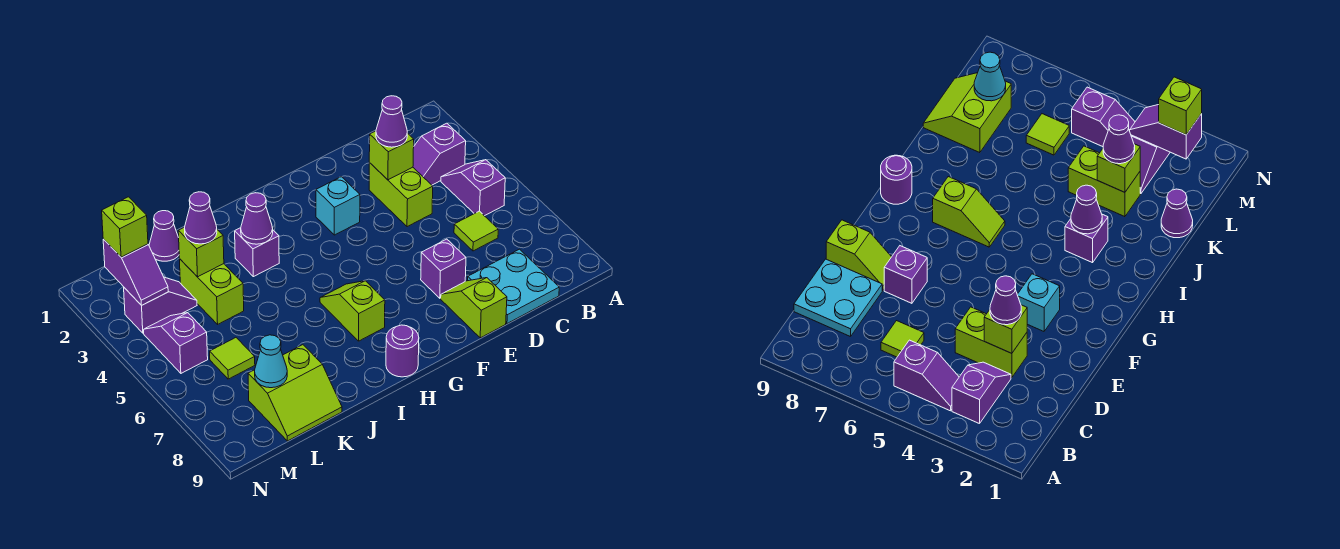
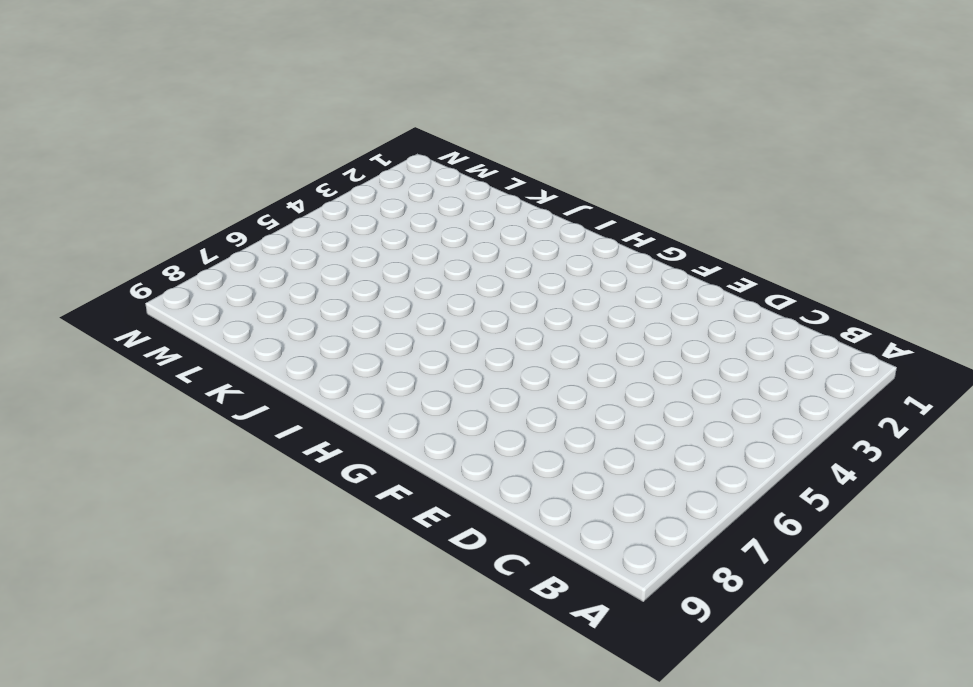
none -> purple 1x2 slope [413,123,466,185]
none -> purple 1x2 slope [441,160,505,216]
none -> lime 1x1 tile [454,211,498,251]

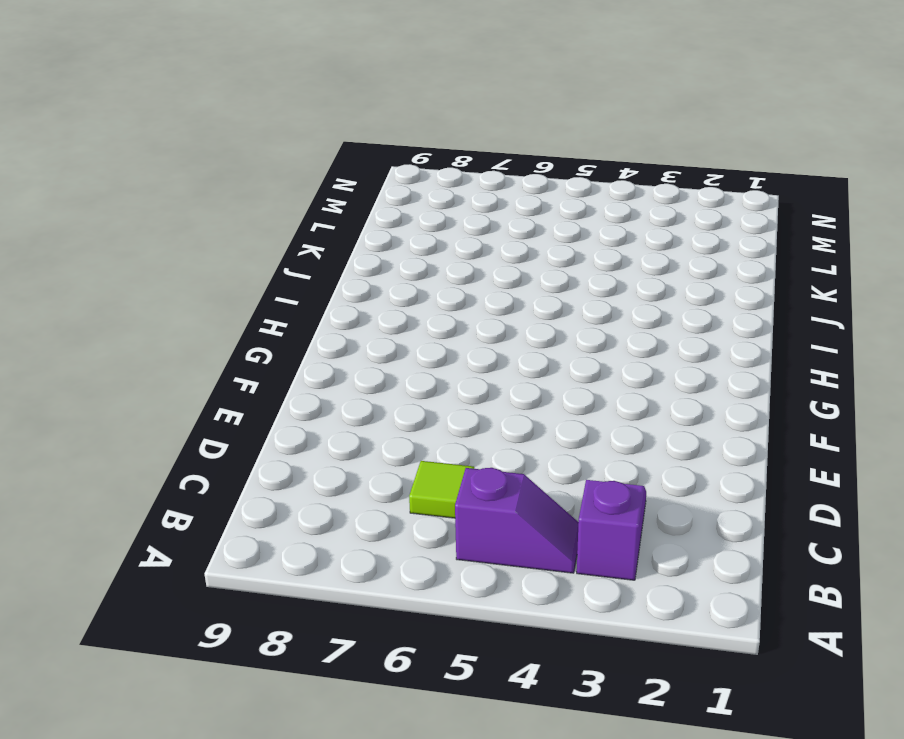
none -> cyan 2x2 plate [468,249,559,324]
none -> lime 1x2 brick [369,163,433,227]
none -> purple 1x1 brick [421,239,466,298]

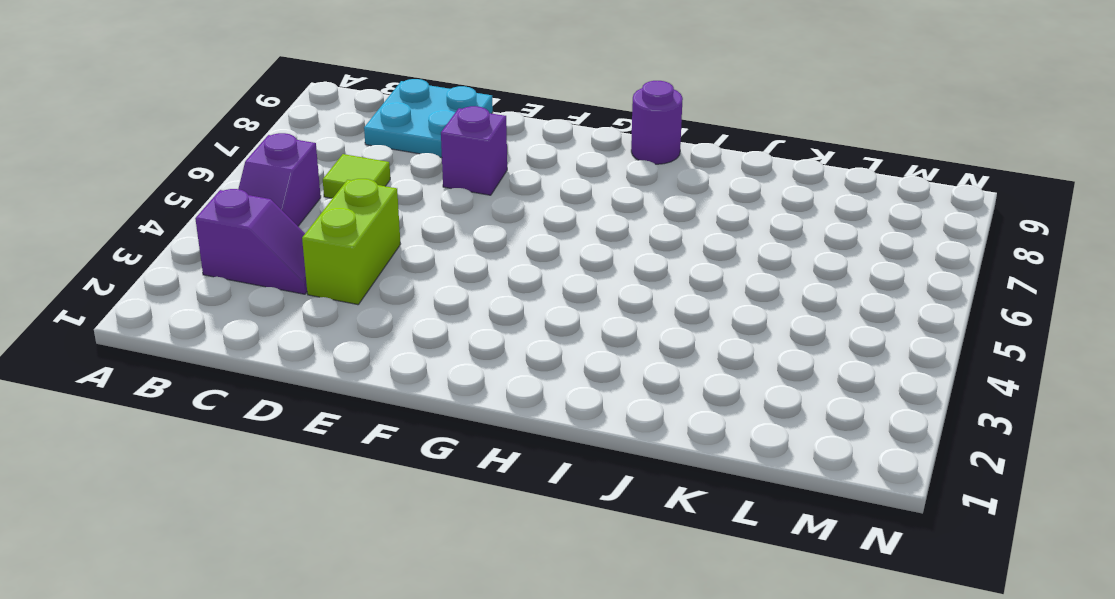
none -> lime 1x2 slope [441,278,507,338]
none -> cyan 1x1 brick [316,177,360,235]
none -> lime 1x2 slope [320,281,385,341]

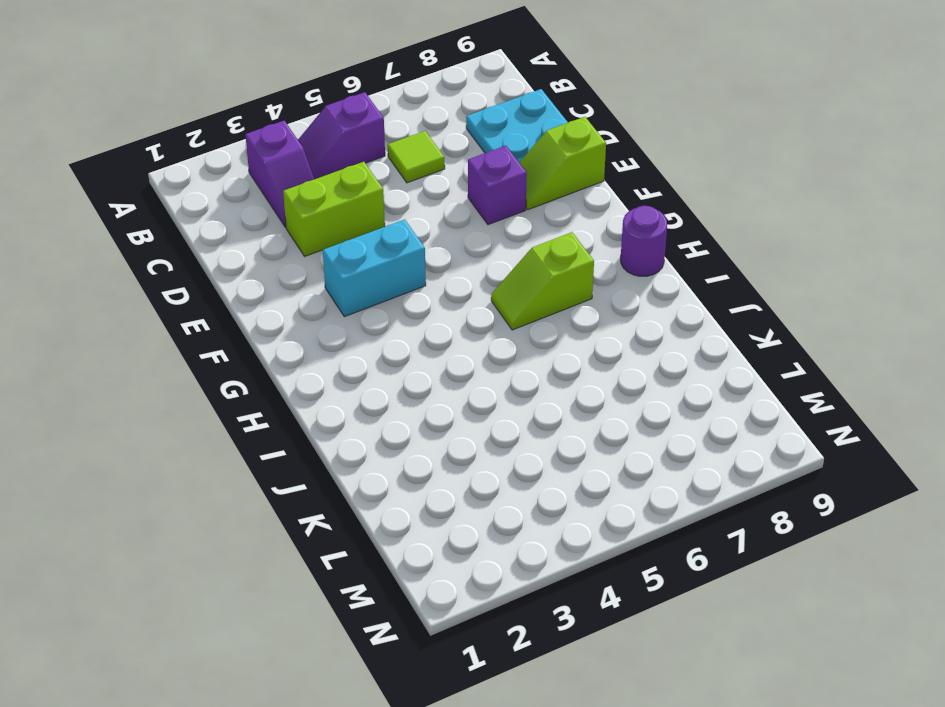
cyan 1x2 brick [323,219,426,317] -> cyan 1x1 brick [316,177,360,235]
none -> purple 1x1 brick [235,228,279,277]
none -> purple 1x1 cone [149,211,179,261]
none -> lime 1x2 brick [179,259,244,324]

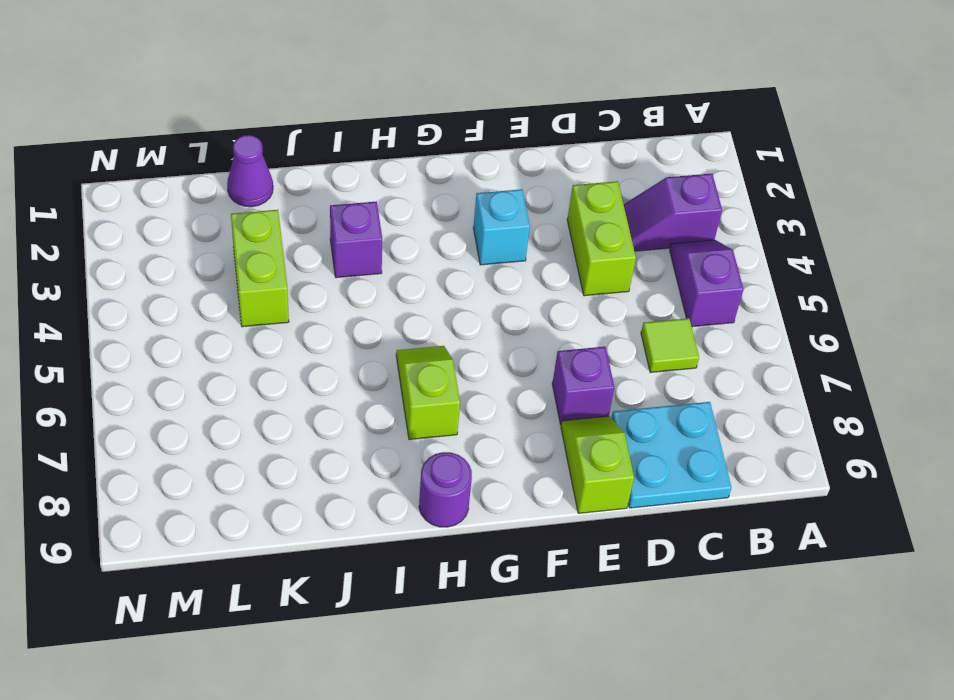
none -> lime 2x2 slope [248,345,342,441]
none -> purple 1x2 slope [124,277,197,333]
none -> lime 1x1 tile [210,338,255,379]

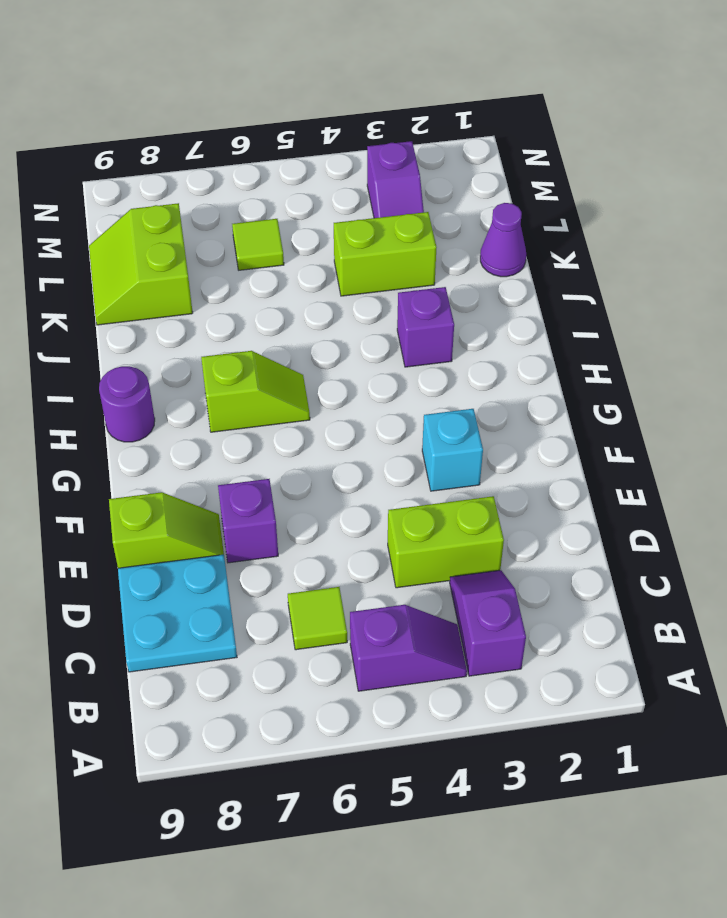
none -> purple 1x2 slope [144,313,208,373]
none -> lime 1x1 brick [369,131,414,180]
none -> purple 1x1 cone [241,193,273,244]

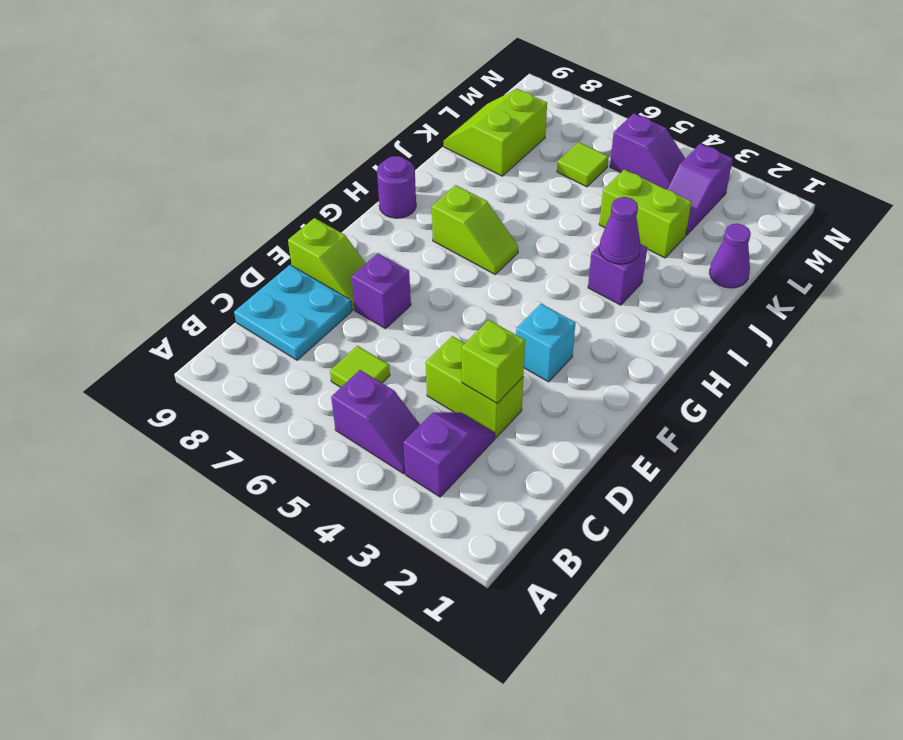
none -> lime 1x1 brick [178,228,224,277]
none -> cyan 1x1 cone [255,335,287,388]
none -> purple 1x2 slope [103,239,168,305]

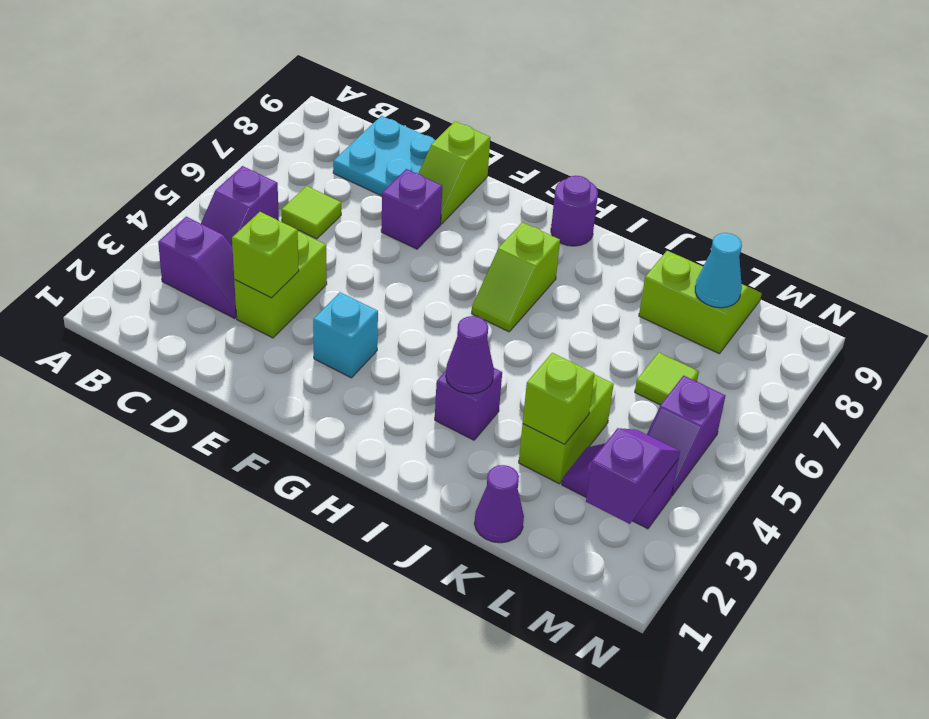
none -> purple 1x1 cone [376,96,407,147]
none -> purple 1x1 cone [184,192,217,244]
none -> lime 1x1 brick [102,197,148,257]

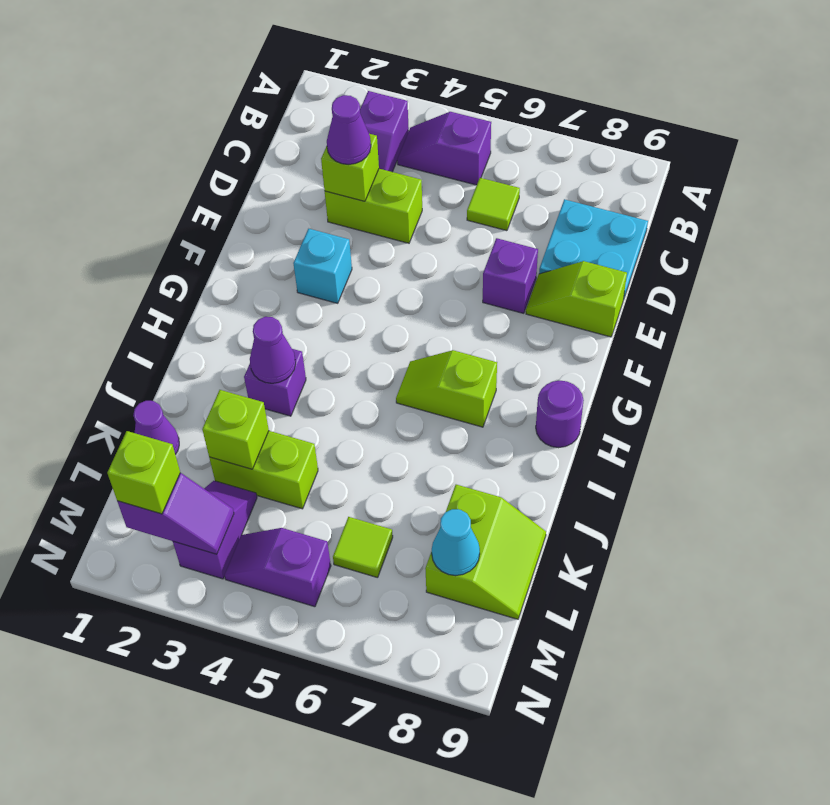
none -> purple 1x1 cone [184,192,217,244]

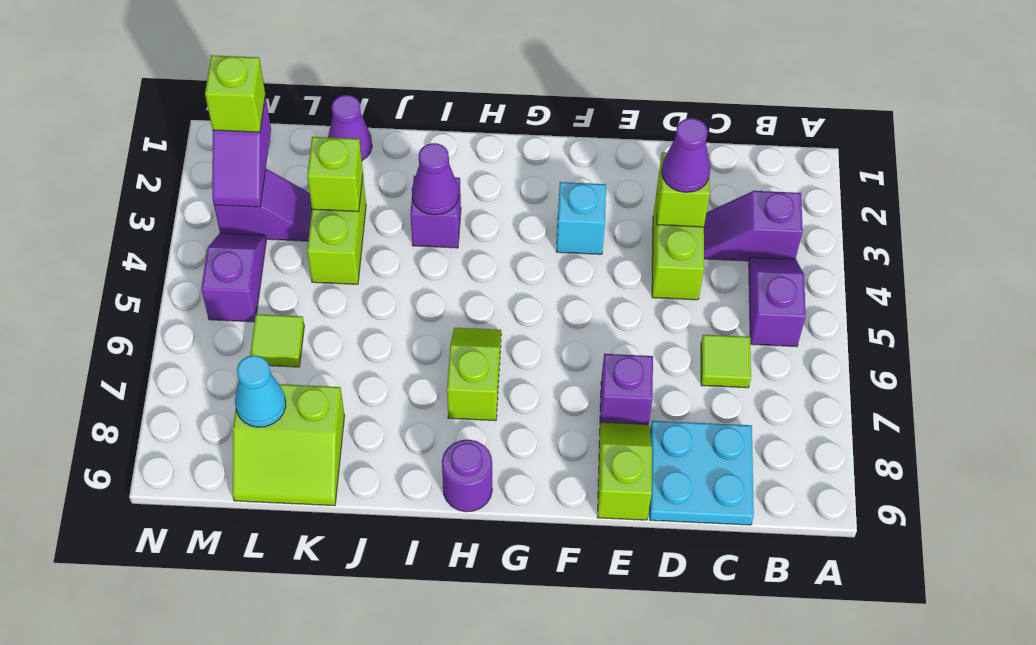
none -> purple 1x1 cone [184,192,217,244]

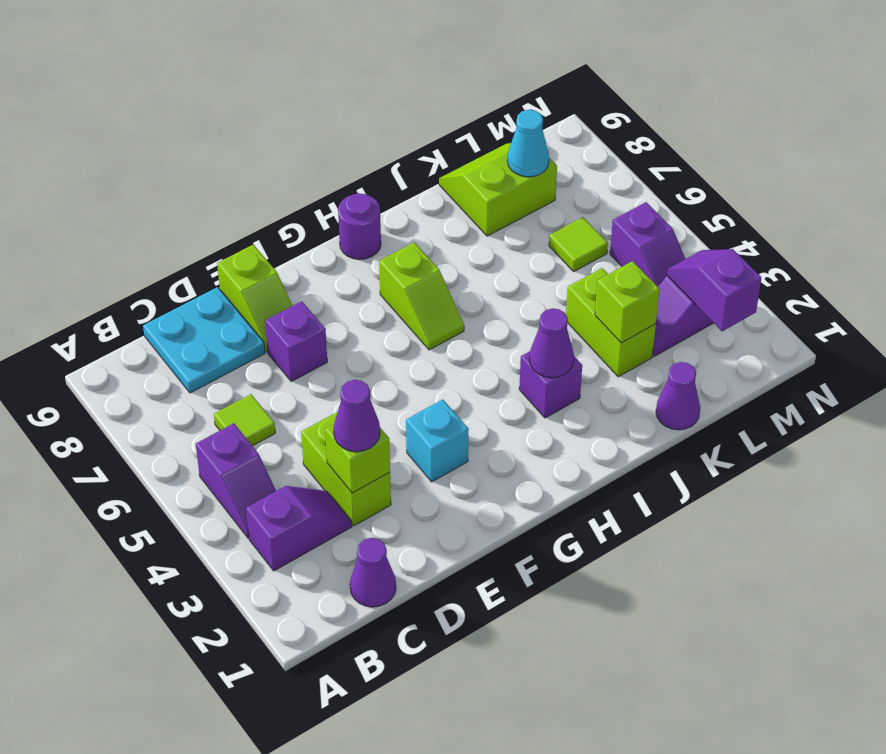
purple 1x1 cone [350,538,396,607] -> purple 1x1 cone moved to [184,192,217,244]
none -> lime 1x1 brick [102,197,148,257]

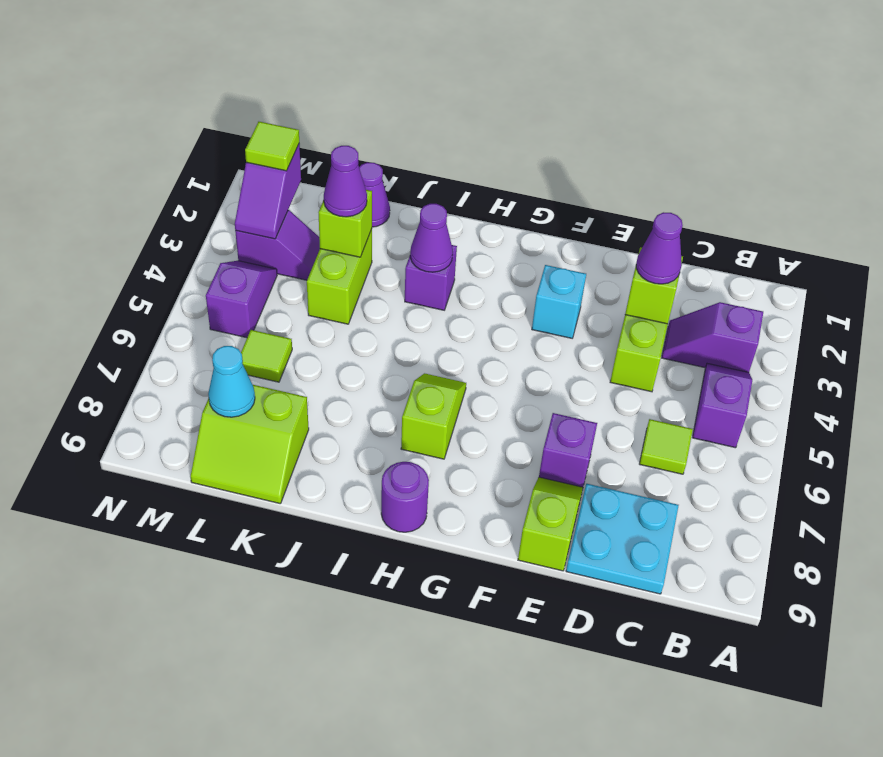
lime 1x1 tile [245,122,299,171] -> lime 1x1 brick [102,197,148,257]

